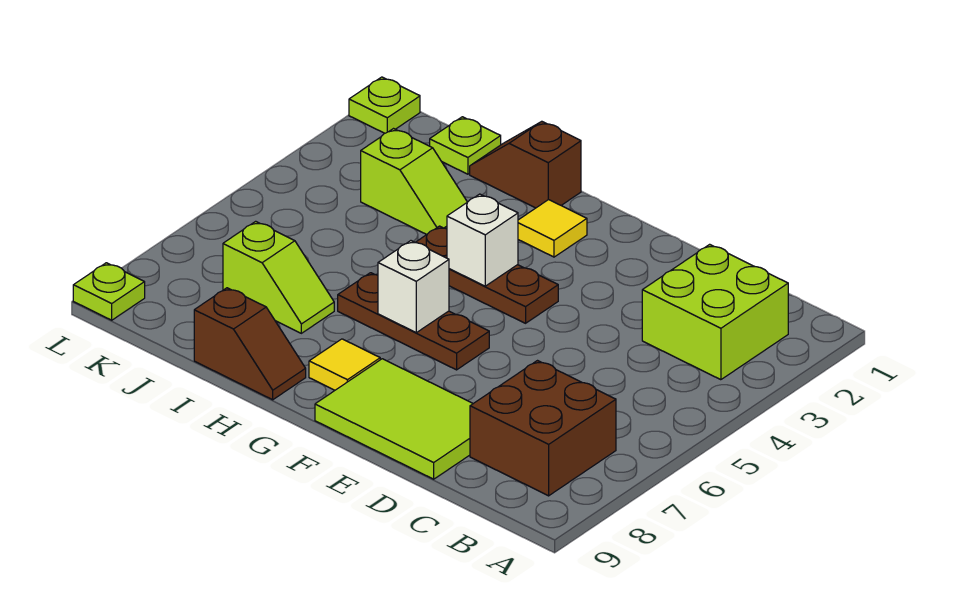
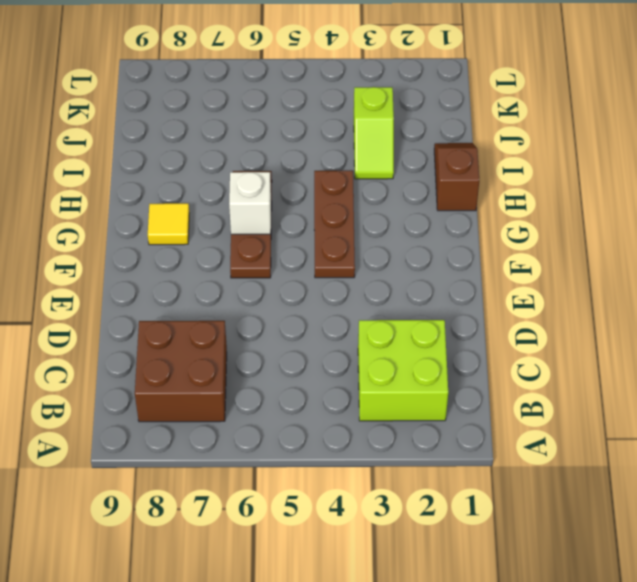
none -> lime 2x3 tile [315,359,473,479]
none -> yellow 1x1 tile [518,200,587,257]
none -> brown 1x2 slope [194,288,306,400]

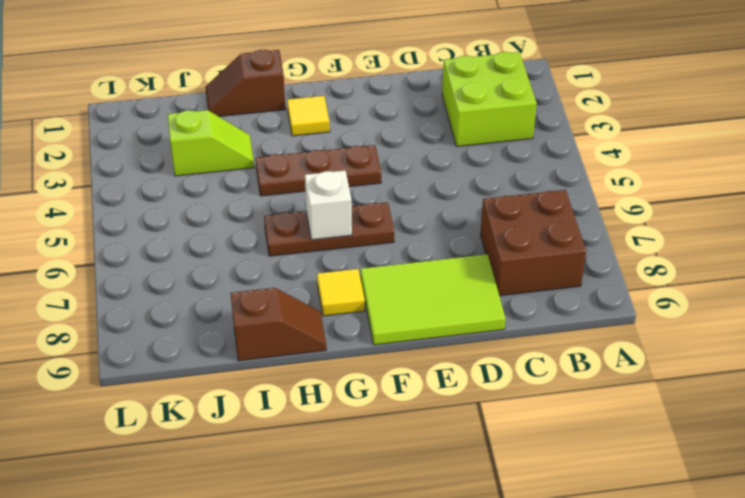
none -> lime 1x2 slope [223,221,334,333]
none -> lime 1x1 plate [430,117,501,174]
none -> lime 1x1 plate [349,77,420,133]

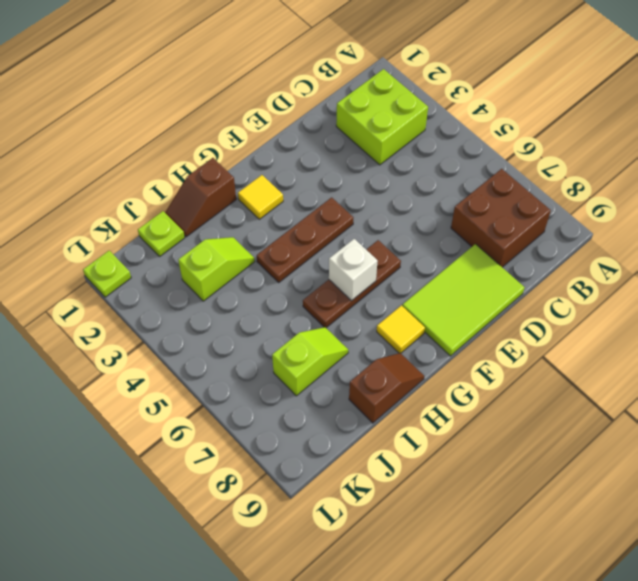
none -> lime 1x1 plate [73,263,145,320]
none -> white 1x1 brick [447,194,518,286]

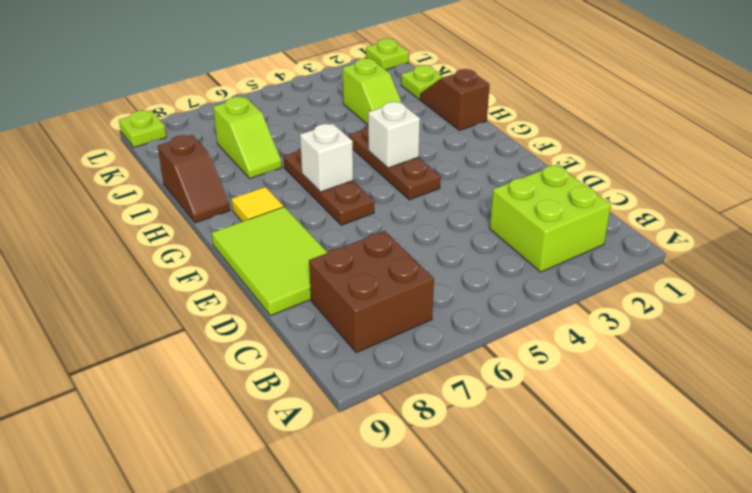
none -> yellow 1x1 tile [518,200,587,257]

